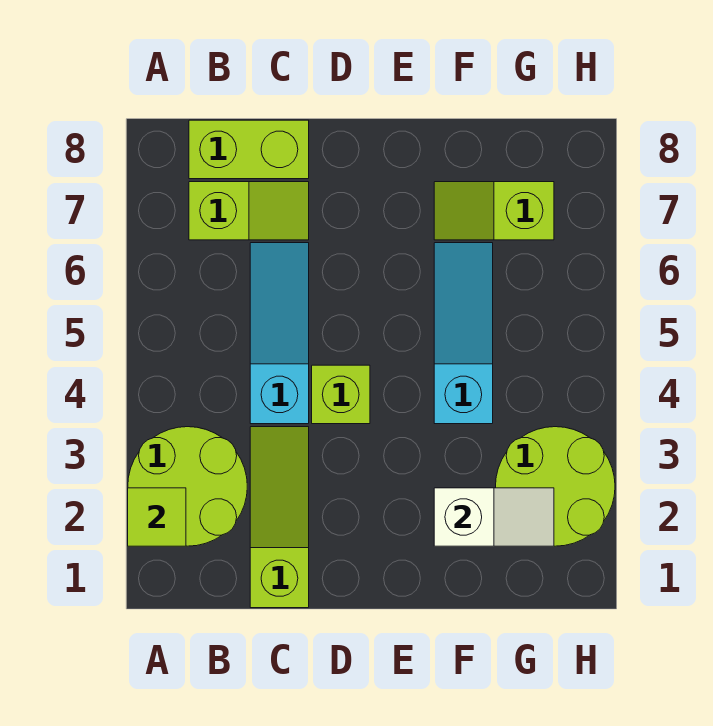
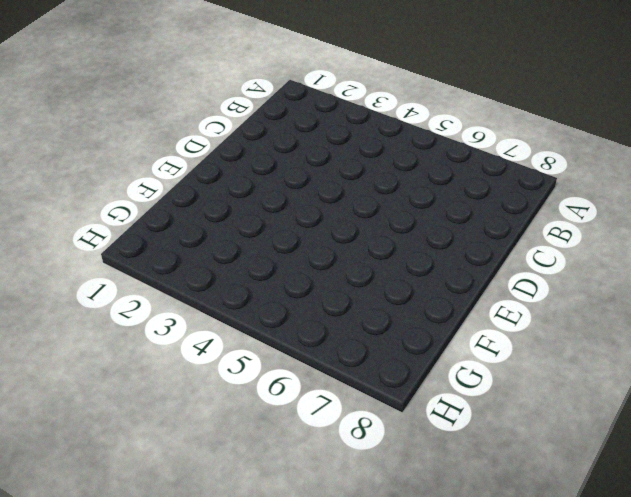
none -> lime 2x2 round brick [128,427,247,546]
none -> lime 1x2 slope [189,182,309,240]

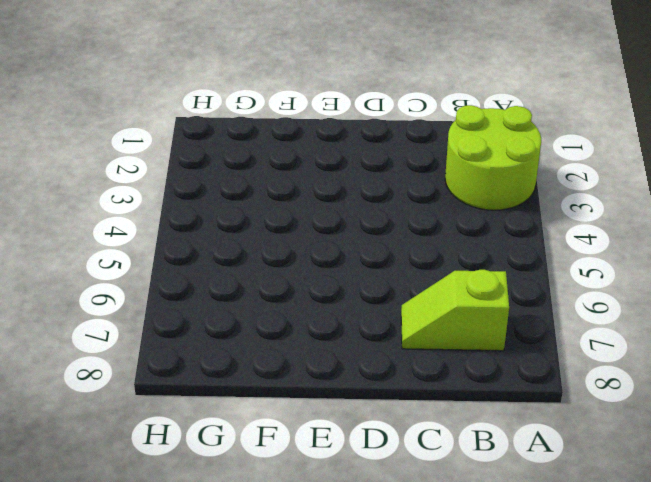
none -> lime 1x2 brick [189,120,309,179]
none -> lime 1x3 slope [250,427,309,608]

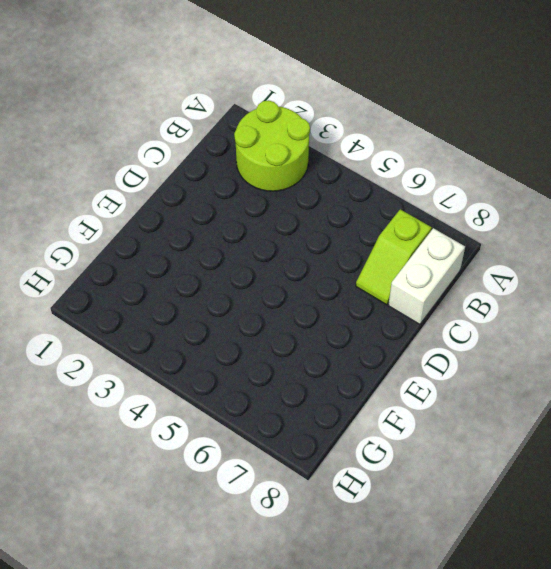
white 1x2 brick [388,228,465,324] -> lime 1x2 brick [189,120,309,179]
none -> lime 1x3 slope [250,427,309,608]
none -> cyan 1x3 slope [250,243,309,424]

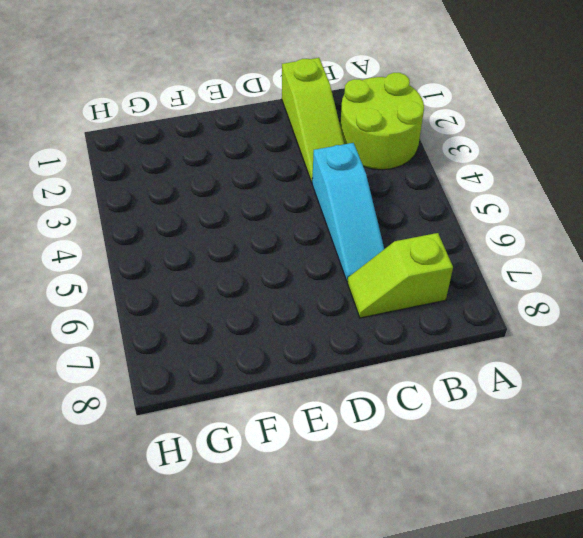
none -> lime 1x2 brick [189,120,309,179]
none -> lime 1x1 brick [312,365,370,424]

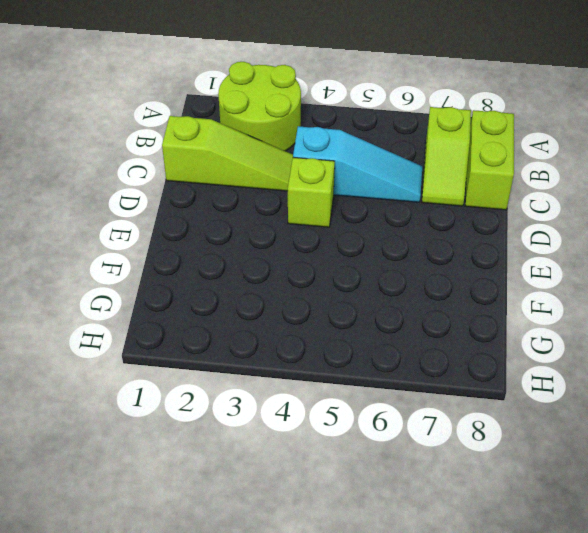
none -> cyan 1x3 slope [434,243,493,424]
none -> lime 1x2 slope [434,182,554,240]

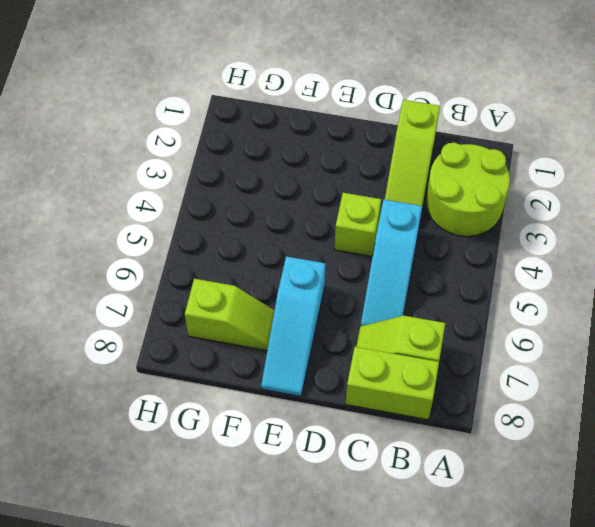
cyan 1x3 slope [261,256,326,396] -> cyan 1x3 slope moved to [434,243,493,424]
none -> lime 2x2 round brick [496,427,615,546]
none -> lime 1x1 tile [128,488,186,546]

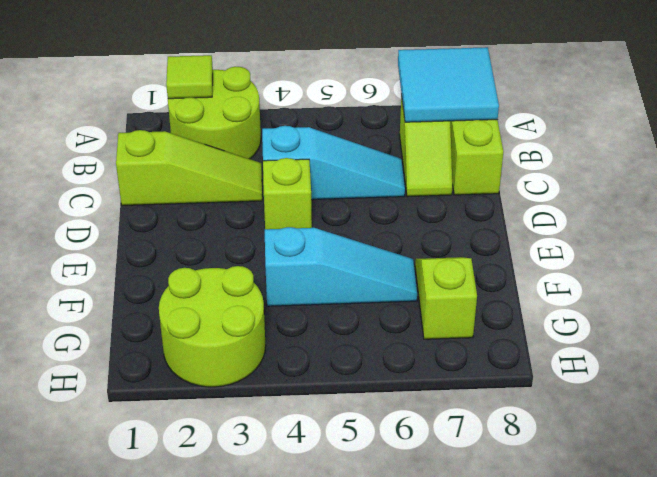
cyan 2x2 tile [398,47,499,122] -> none
none -> white 1x2 slope [434,488,554,546]

